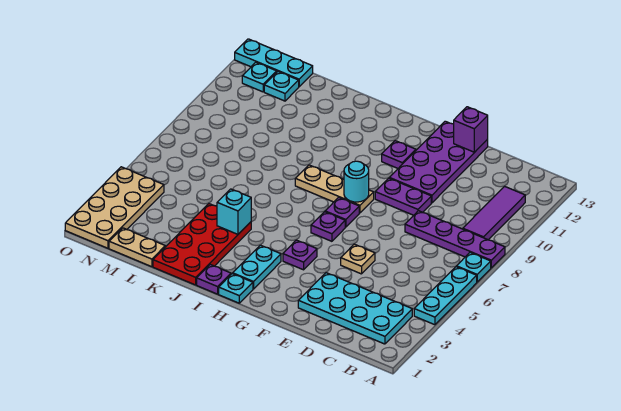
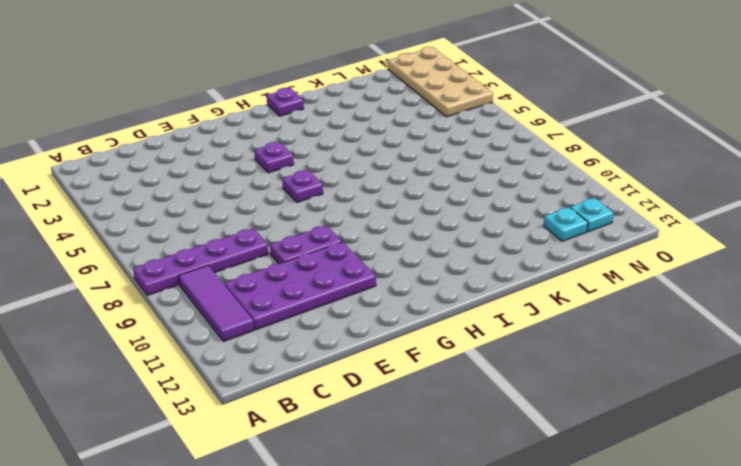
purple 2x4 plate [224,242,376,330] -> purple 2x4 plate turned to [389,121,488,203]
none -> cyan 1x3 plate [414,267,477,325]
none -> cyan 1x1 plate [457,253,491,282]
none -> cyan 2x4 plate [298,273,412,344]

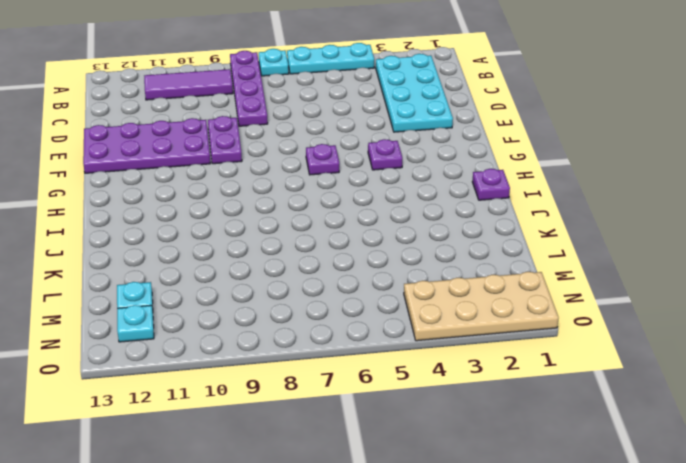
none -> tan 1x1 plate [341,244,375,274]
none -> purple 1x1 plate [325,197,359,227]
none -> tan 1x3 plate [295,165,374,213]

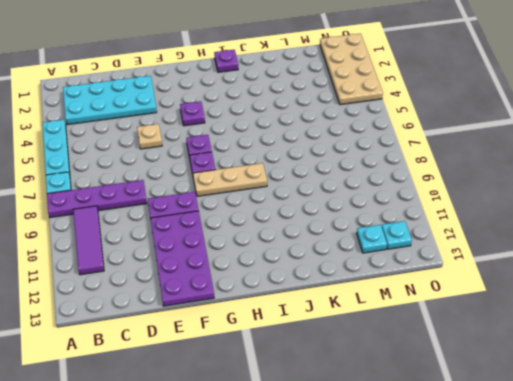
none -> purple 1x1 plate [382,141,416,168]
none -> cyan 1x1 plate [219,274,253,303]
none -> cyan 1x2 plate [233,245,281,289]

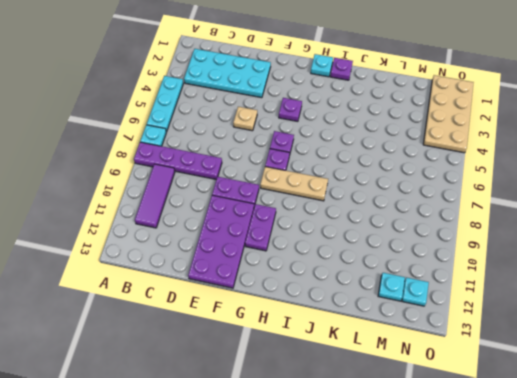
purple 1x2 plate [245,204,276,251] -> purple 1x1 plate [382,141,416,168]
none -> cyan 1x2 plate [233,245,281,289]
none -> red 2x4 plate [153,204,251,285]
none -> tan 1x2 plate [109,228,165,267]

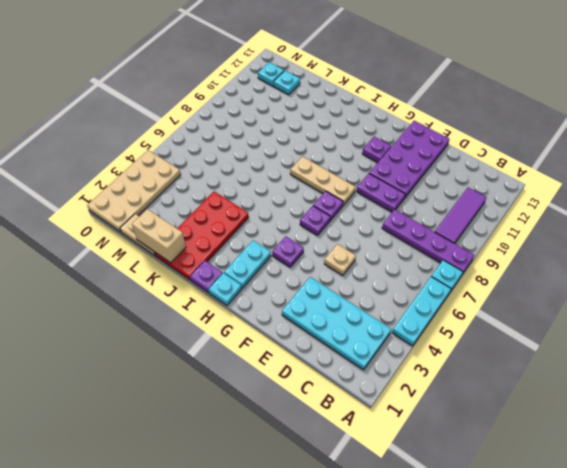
tan 1x2 brick [132,209,186,263] -> none
none -> cyan 1x3 plate [235,39,313,87]
none -> purple 1x1 brick [454,107,488,152]
none -> cyan 1x1 round brick [344,161,369,202]

